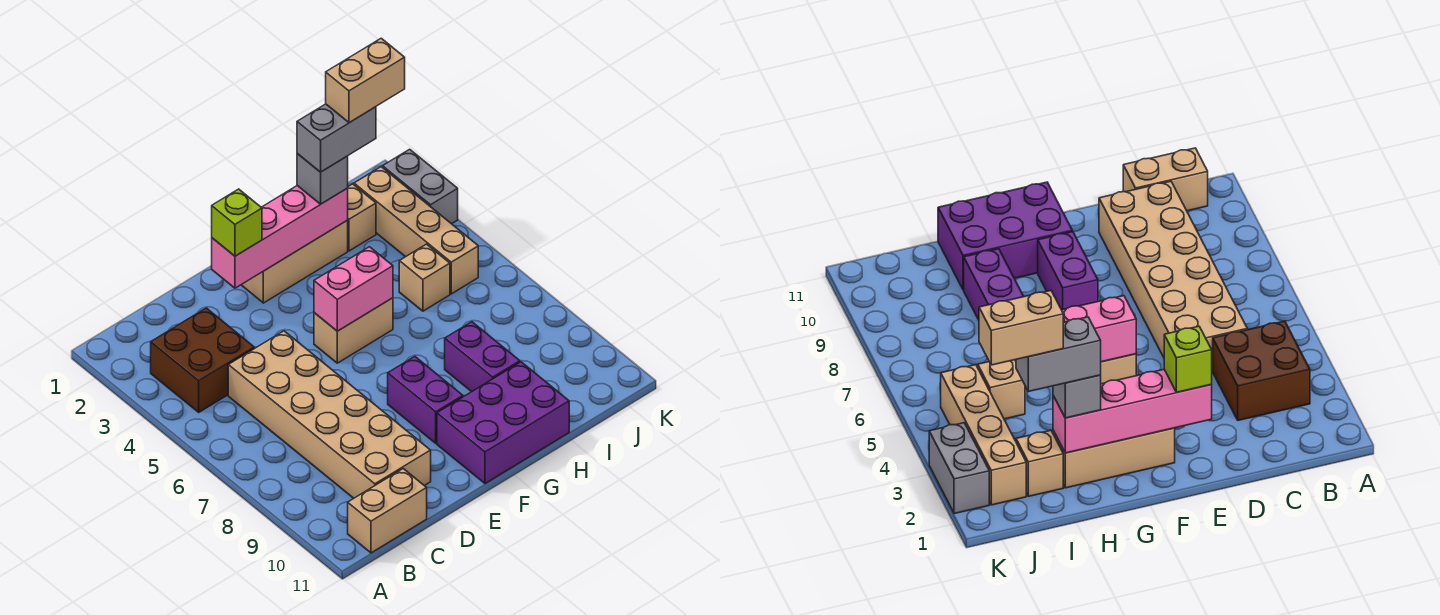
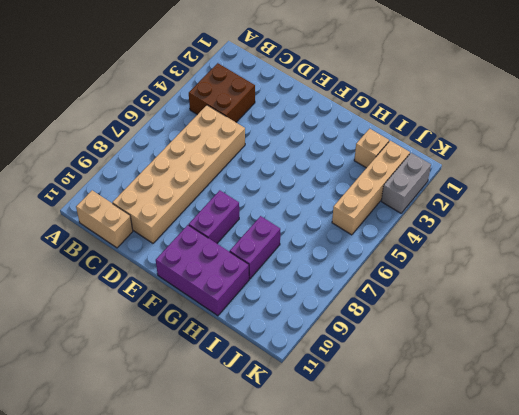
none -> tan 1x3 brick [242,221,348,303]
none -> tan 1x2 brick [314,298,393,363]
none -> tan 1x1 brick [399,244,450,311]

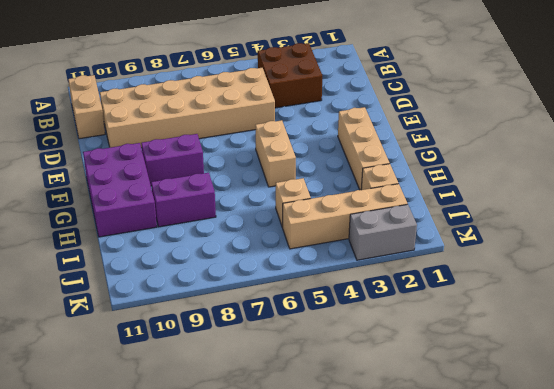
none -> pink 1x4 brick [212,186,348,288]
none -> pink 1x2 brick [314,247,393,331]
none -> lime 1x1 brick [212,189,262,256]

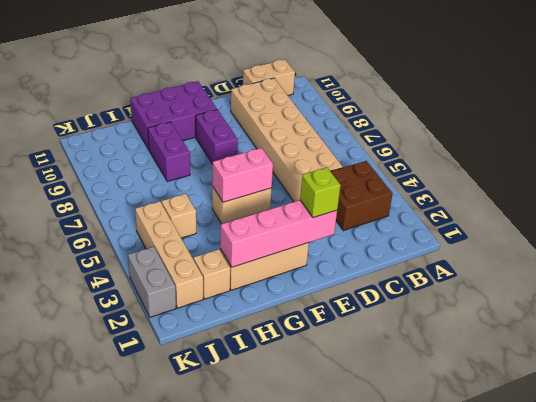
none -> grey 1x1 brick [297,154,348,204]
none -> grey 1x2 brick [297,104,376,172]
none -> tan 1x2 brick [326,38,405,123]

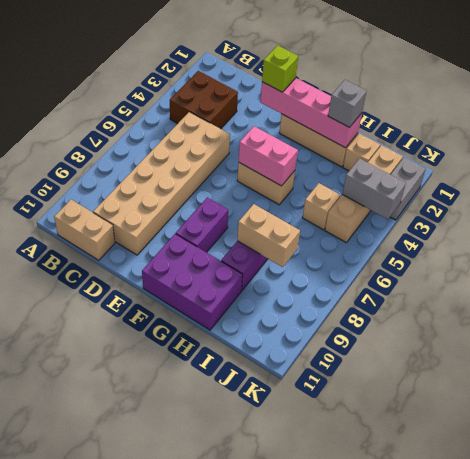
tan 1x2 brick [237,204,300,267] -> tan 1x2 brick moved to [326,38,405,123]
grey 1x2 brick [342,158,406,219] -> grey 1x2 brick moved to [297,104,376,172]

